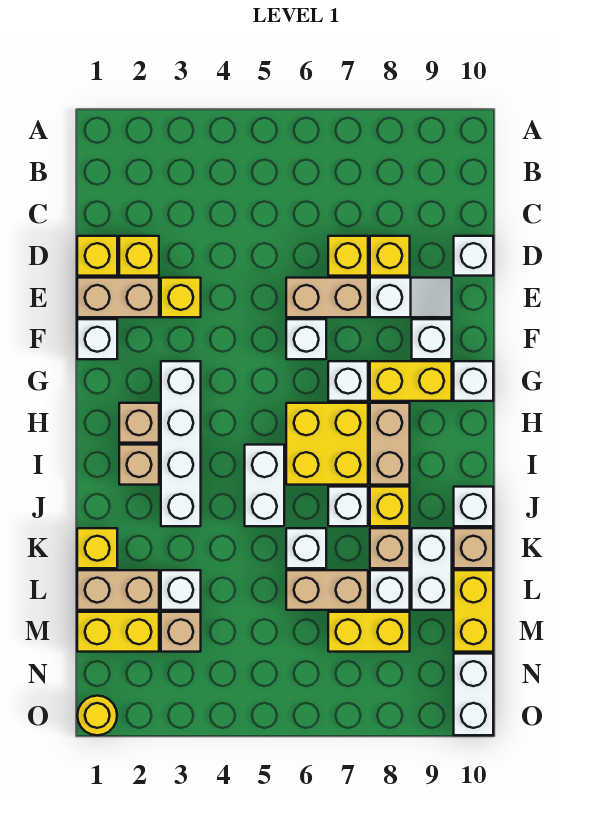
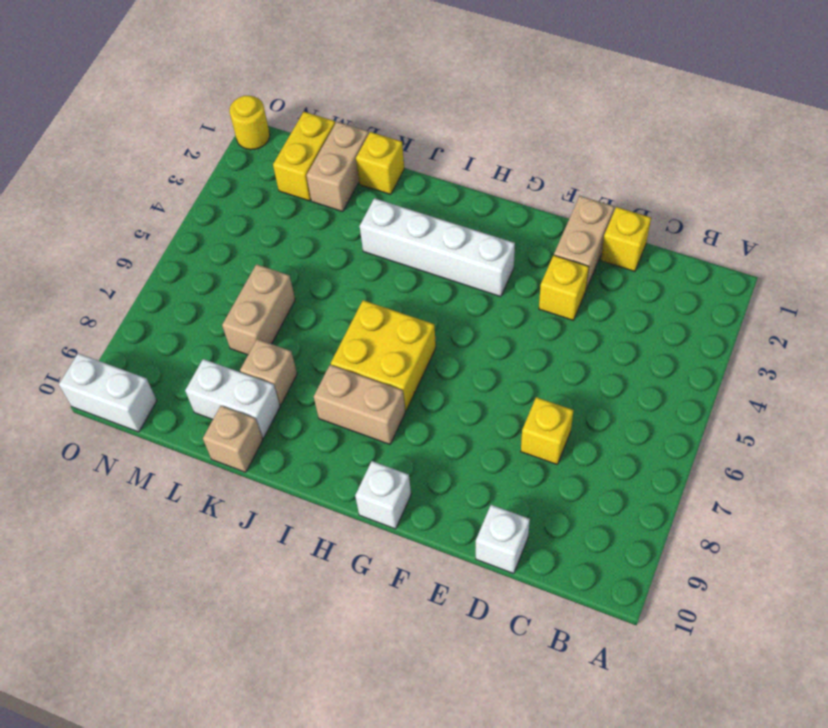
none -> yellow 1x1 brick [119,236,159,276]
none -> yellow 1x1 brick [370,236,410,276]
none -> tan 1x2 brick [286,278,368,317]
none -> white 1x2 slope [370,278,452,317]

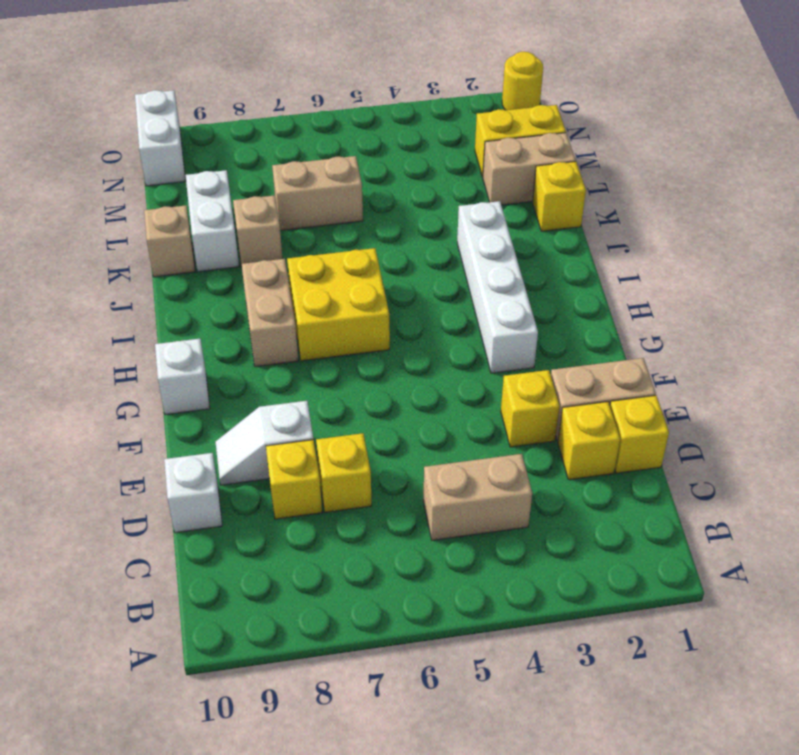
tan 1x2 brick [423,454,532,540] -> tan 1x2 brick moved to [286,278,368,317]
none -> white 1x1 brick [77,319,117,359]
none -> white 1x1 brick [286,319,326,359]
none -> white 1x1 brick [412,319,452,359]
none -> white 1x1 brick [328,361,368,401]

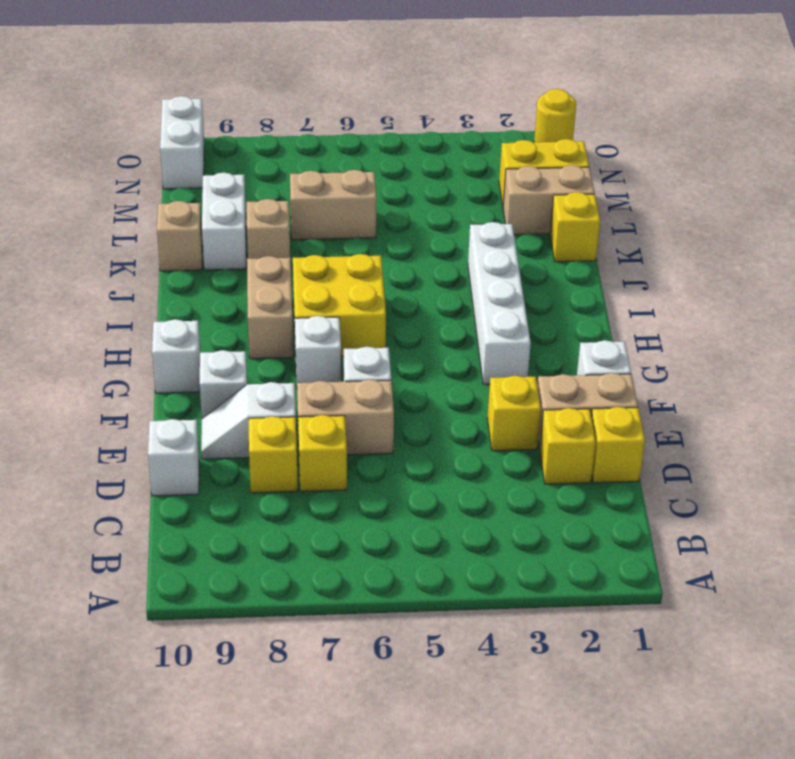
none -> yellow 1x2 brick [370,361,452,401]
none -> tan 1x1 brick [119,403,159,443]
none -> tan 1x1 brick [119,445,159,485]
none -> white 1x2 brick [245,445,284,526]

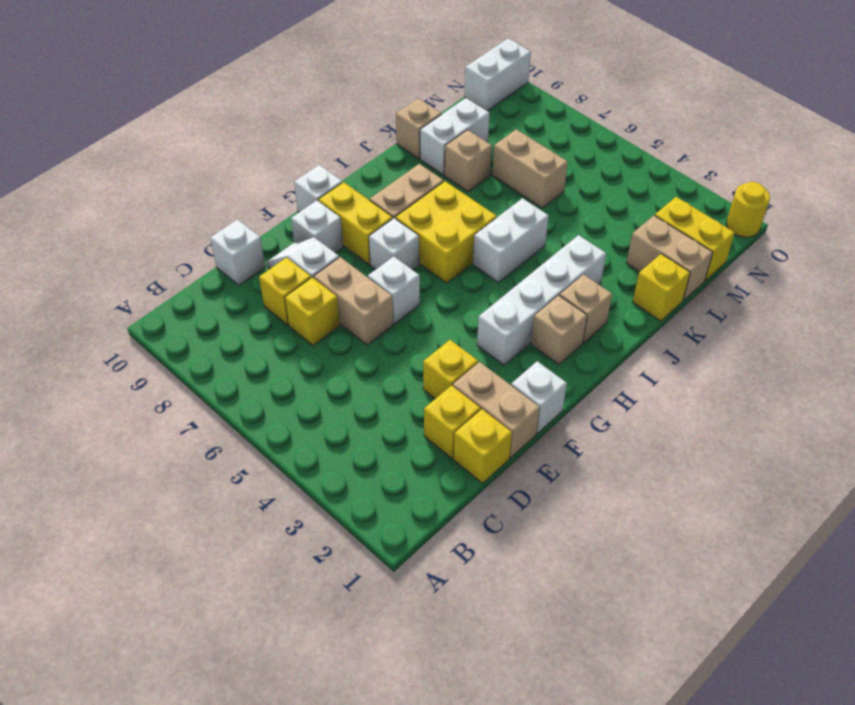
none -> white 1x1 brick [328,487,368,526]
none -> yellow 1x1 brick [370,487,410,526]
none -> white 1x1 brick [454,487,493,526]
none -> white 1x1 brick [286,528,326,568]

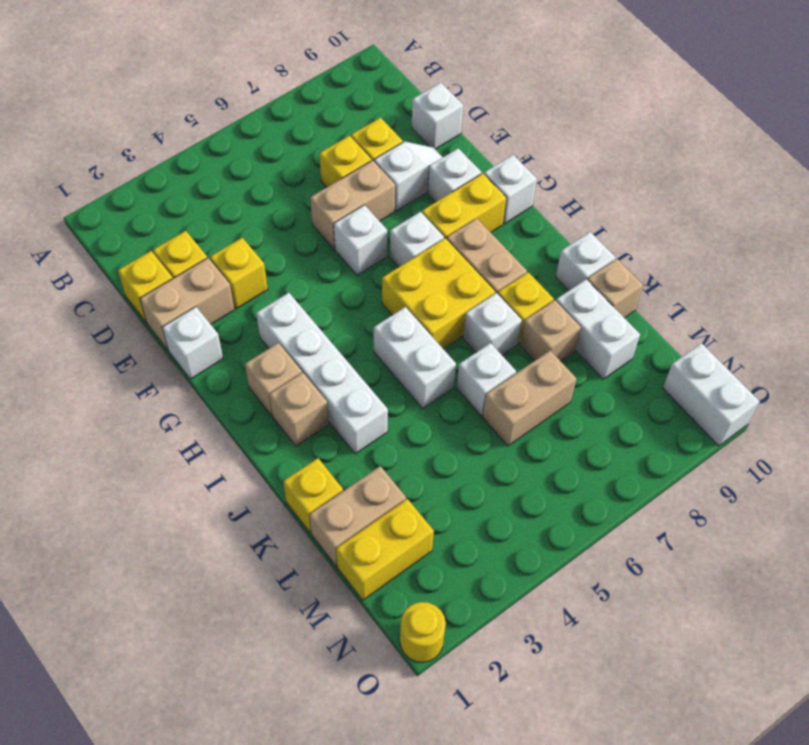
none -> white 1x1 brick [161,570,201,610]
none -> white 1x1 brick [370,570,410,610]
none -> yellow 1x2 brick [454,570,493,652]
none -> tan 1x1 brick [161,612,201,652]

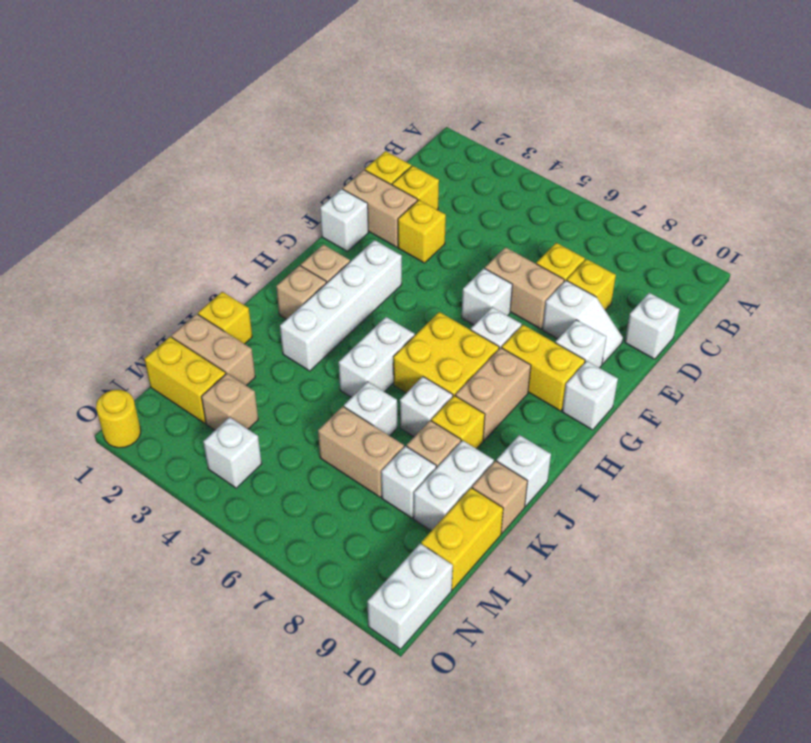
white 1x1 brick [203,417,262,488] -> white 1x1 brick moved to [161,570,201,610]
none -> yellow 1x2 brick [328,612,410,652]

